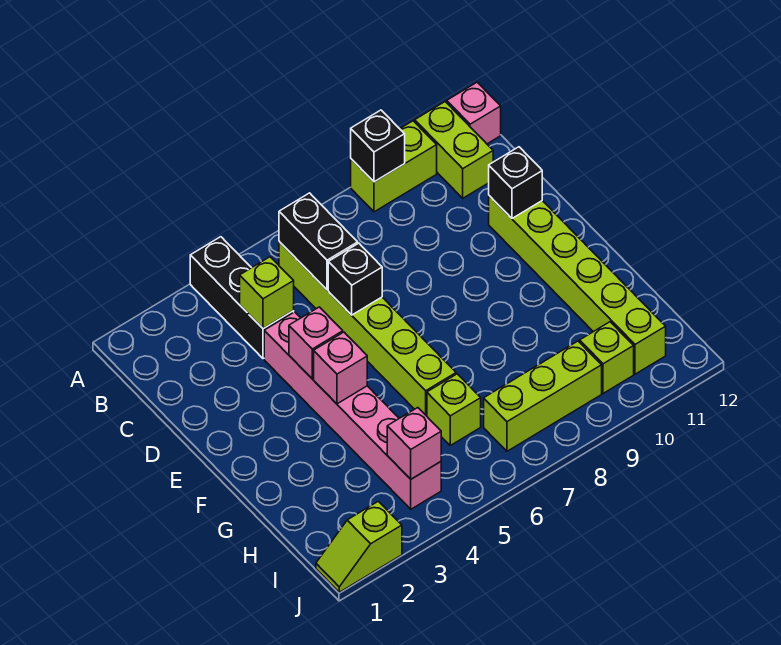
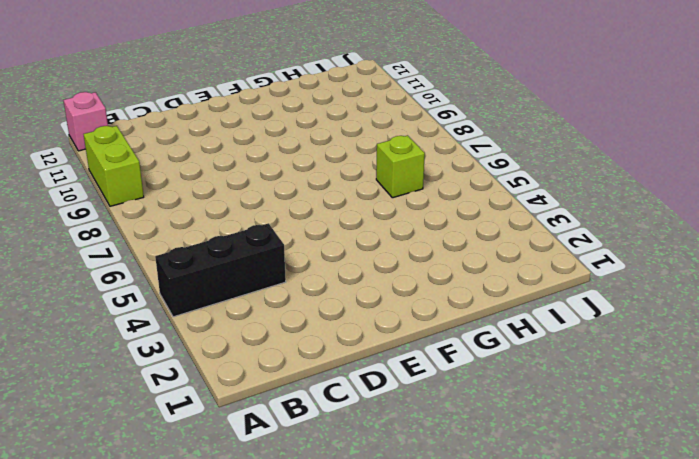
none -> lime 1x2 brick [415,102,493,198]
none -> lime 1x6 brick [279,242,456,416]
none -> pink 1x6 brick [264,312,441,509]

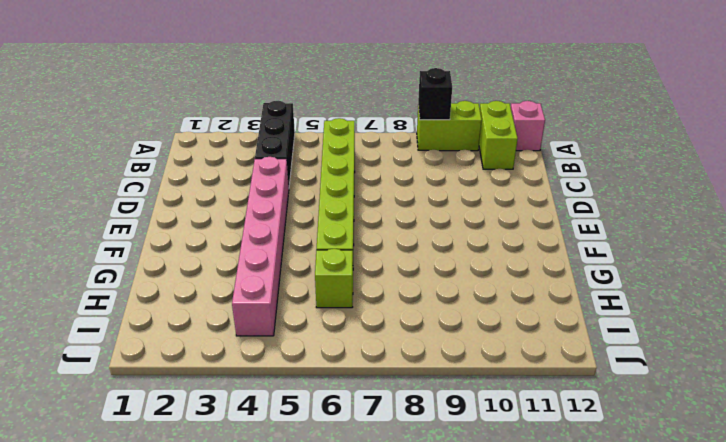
none -> lime 1x6 brick [489,196,666,374]
none -> lime 1x3 brick [484,341,602,451]
none -> lime 1x1 brick [580,322,634,393]

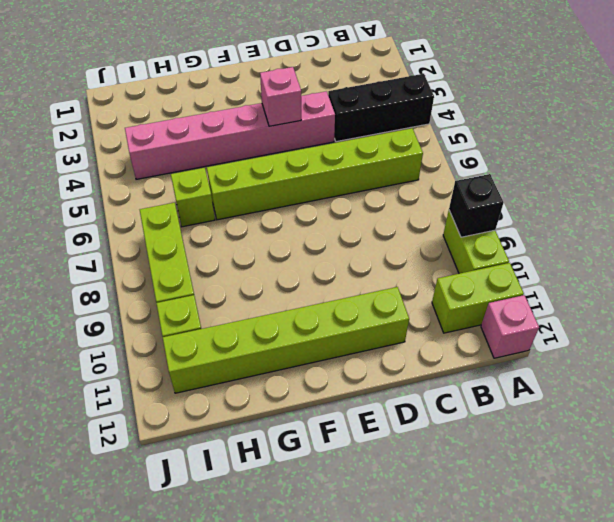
none -> lime 1x2 slope [316,501,402,592]
none -> black 1x2 brick [279,193,358,290]
none -> lime 1x1 brick [240,257,294,329]

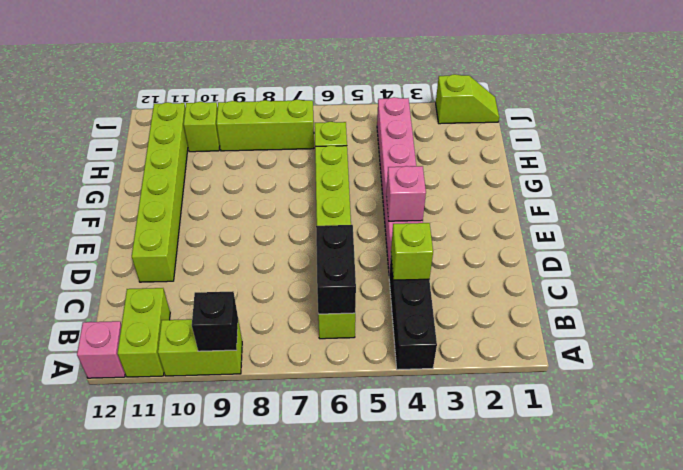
none -> black 1x1 brick [328,243,382,315]
none -> black 1x1 brick [489,147,542,218]
none -> pink 1x1 brick [314,332,367,404]

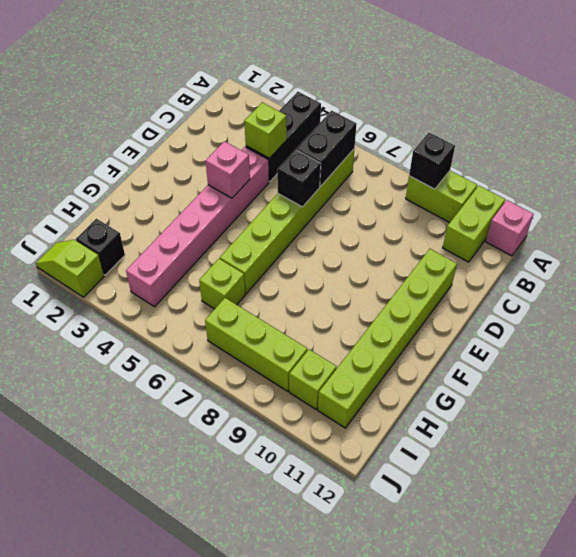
black 1x1 brick [76,219,125,275] -> black 1x1 brick moved to [489,147,542,218]
none -> pink 1x1 brick [314,332,367,404]
none -> pink 1x1 brick [387,408,441,479]

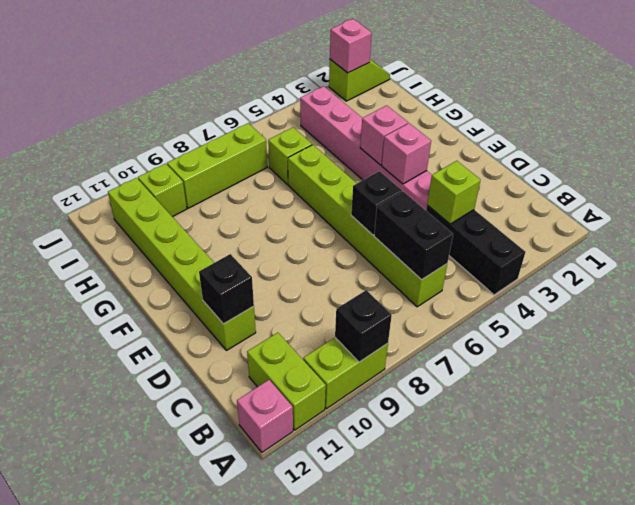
pink 1x1 brick [330,19,372,73] -> pink 1x1 brick moved to [387,408,441,479]

